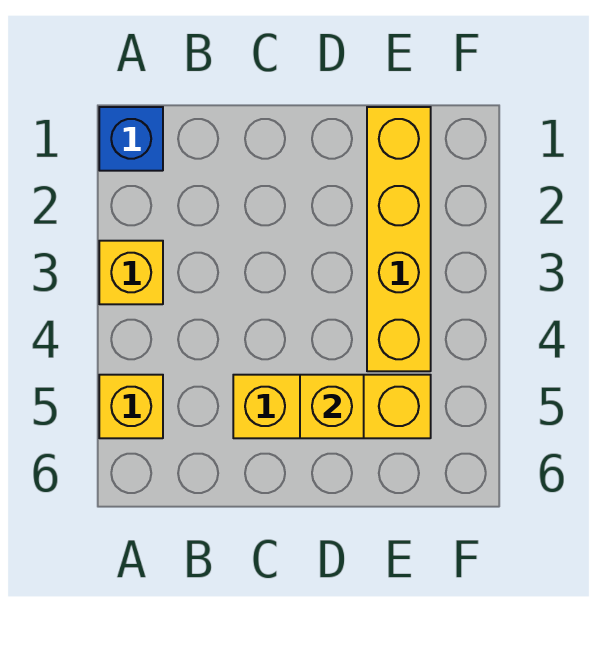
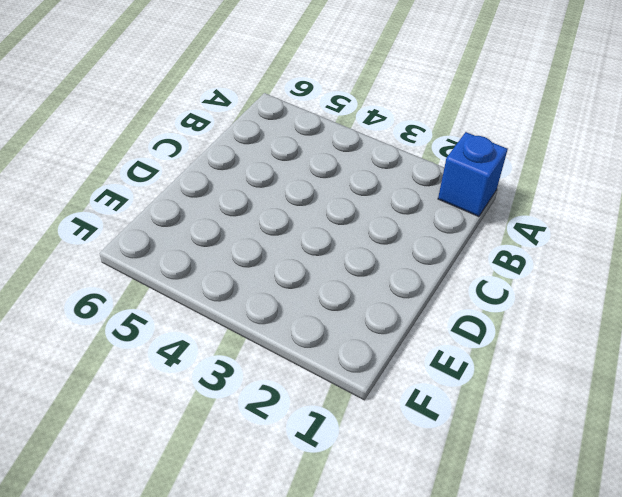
none -> yellow 1x1 brick [99,241,163,304]
none -> yellow 1x1 brick [99,375,163,438]

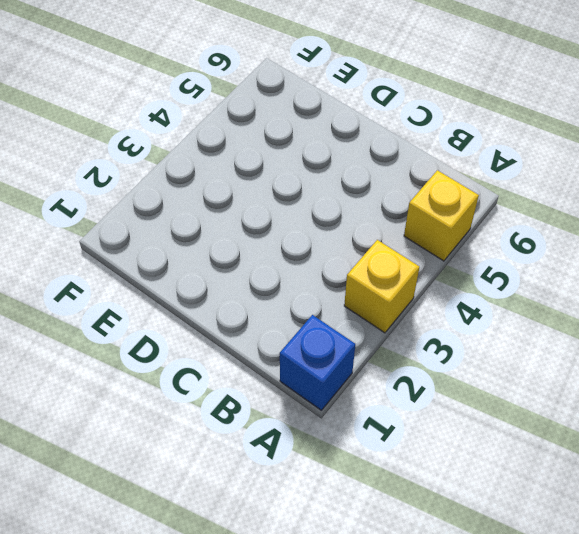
none -> yellow 1x3 brick [233,375,431,438]
none -> yellow 1x4 brick [367,107,431,371]

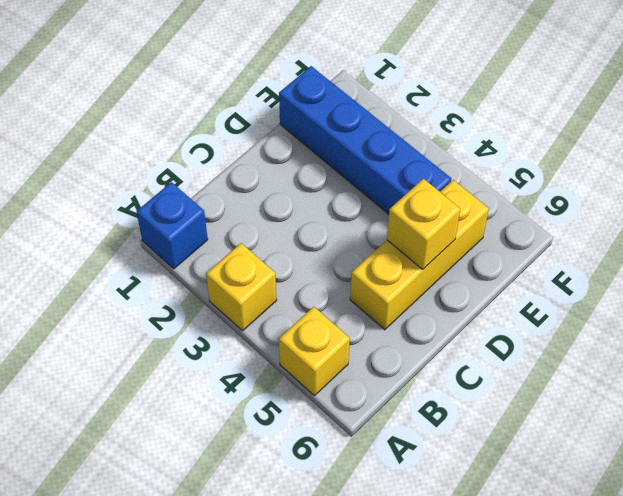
blue 1x4 brick [279,66,451,214] -> yellow 1x4 brick [367,107,431,371]

